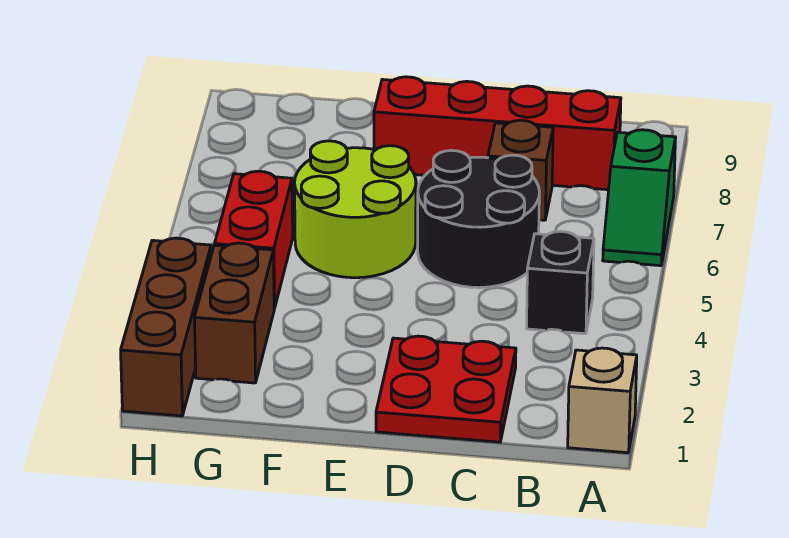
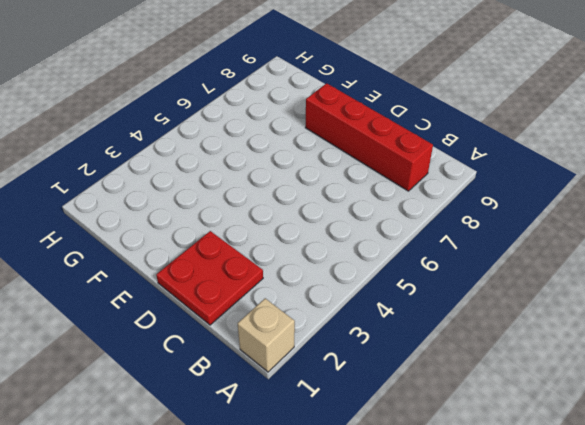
none -> green 1x2 slope [603,130,676,266]
none -> black 1x1 brick [527,231,594,334]

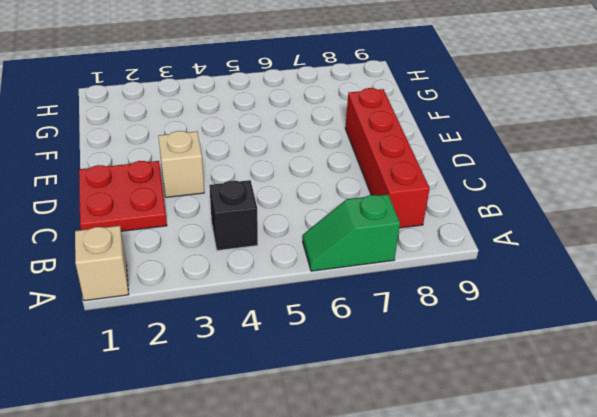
tan 1x1 brick [158,131,204,197] -> none
none -> black 2x2 round brick [418,150,539,288]
none -> brown 1x1 brick [488,120,553,220]

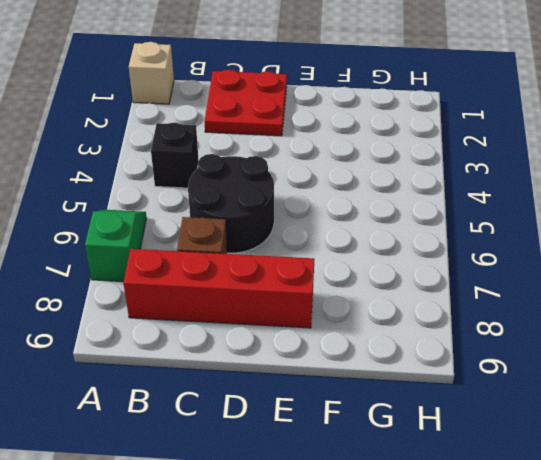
none -> lime 2x2 round brick [295,141,416,278]
none -> brown 1x2 brick [194,243,274,383]

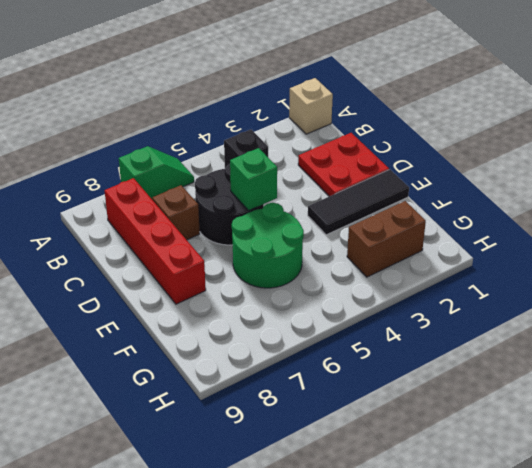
green 1x1 brick [230,148,277,211] -> none
black 1x3 tile [308,169,409,235] -> none
green 2x2 round brick [232,203,304,288] -> lime 2x2 round brick [295,141,416,278]
none -> red 1x2 brick [215,171,293,308]
none -> brown 1x3 brick [121,238,211,416]

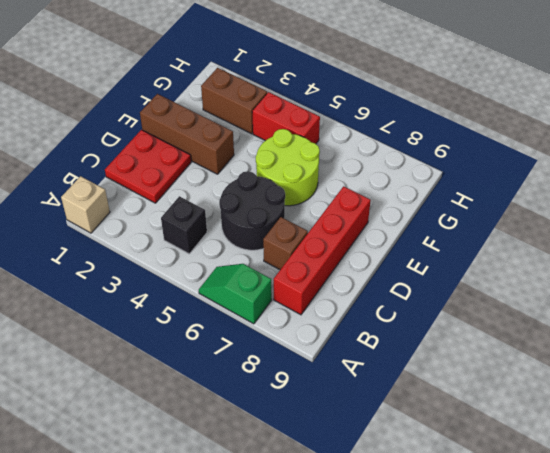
brown 1x3 brick [140,94,234,174] -> brown 1x3 brick moved to [121,238,211,416]

